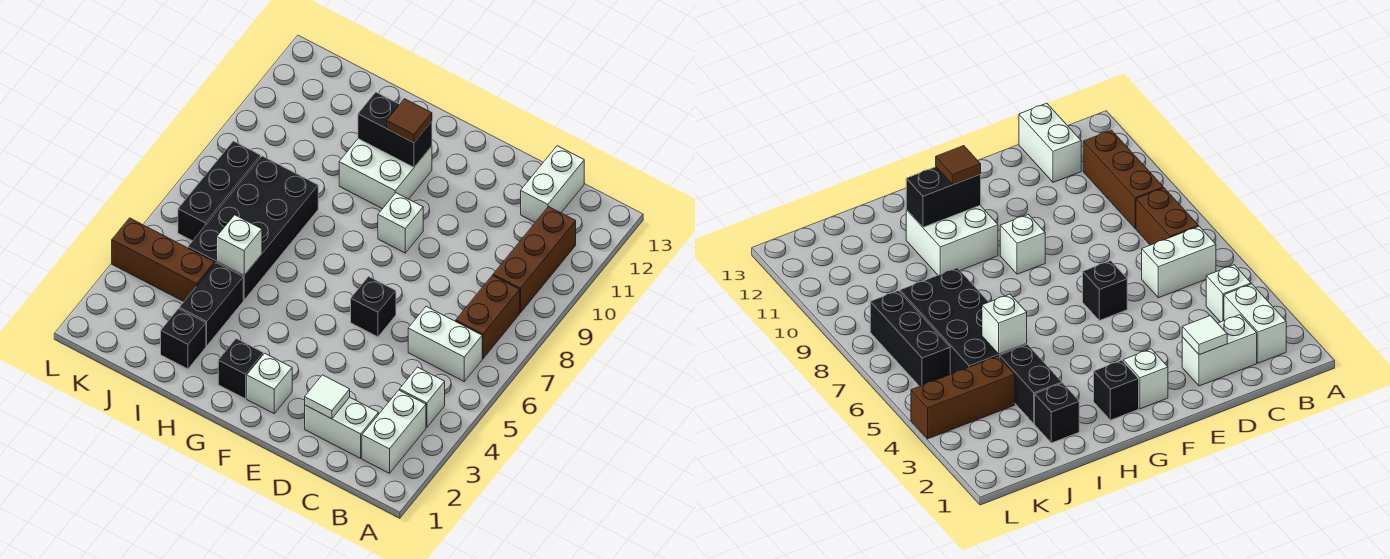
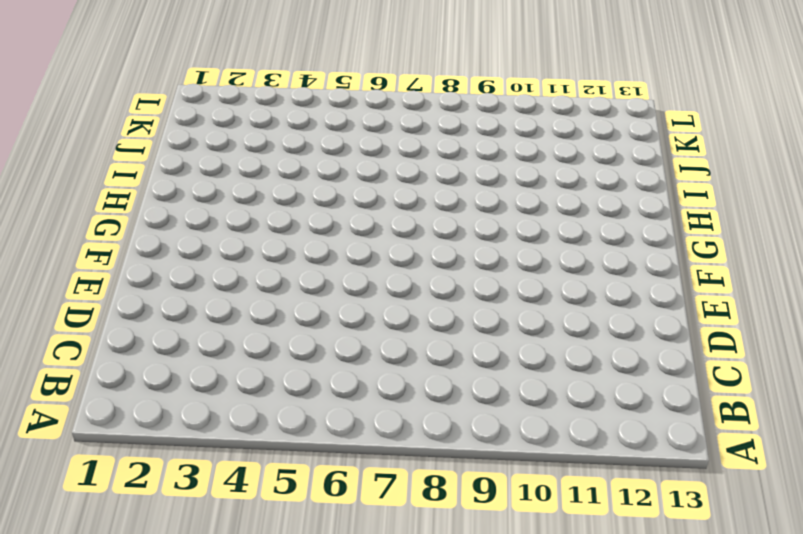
none -> white 1x2 brick [362,390,426,473]
none -> white 1x1 brick [400,367,445,427]
none -> white 1x2 brick [408,306,482,381]

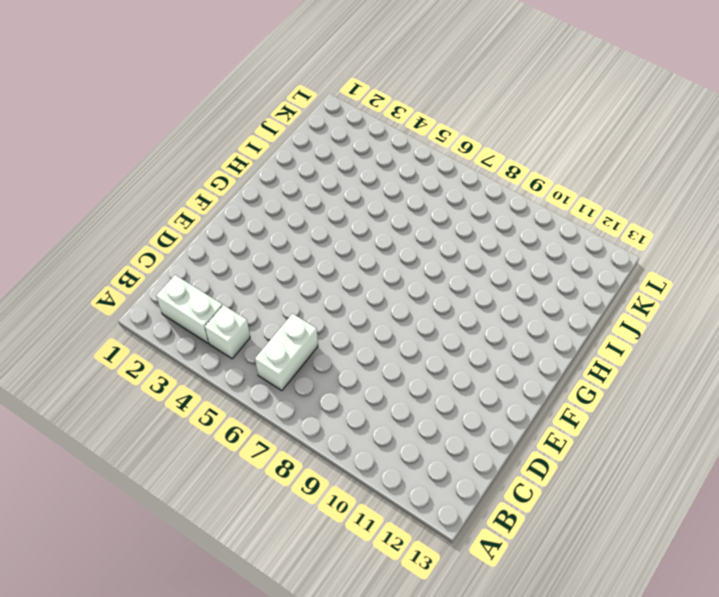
none -> brown 1x2 brick [456,275,520,359]
none -> brown 1x3 brick [493,207,576,313]
none -> white 1x2 brick [305,397,379,458]

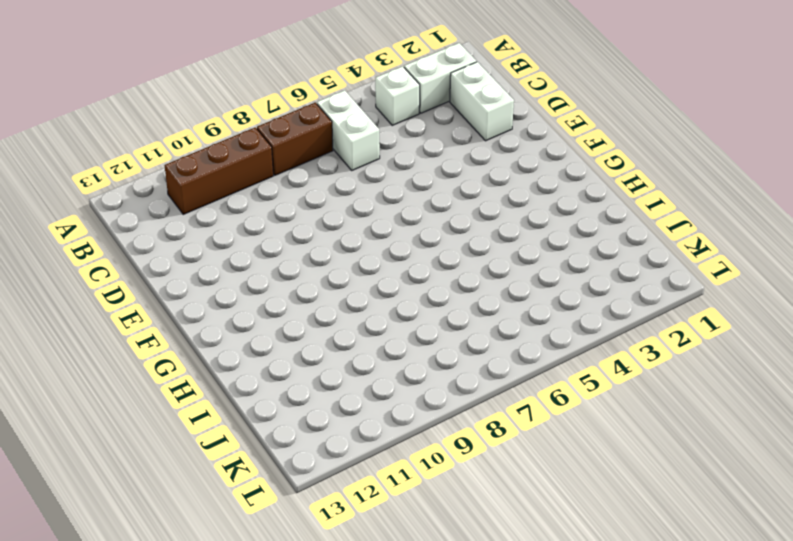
none -> white 1x2 brick [521,146,584,222]
none -> black 1x1 brick [351,277,396,337]
none -> white 1x1 brick [247,354,292,413]

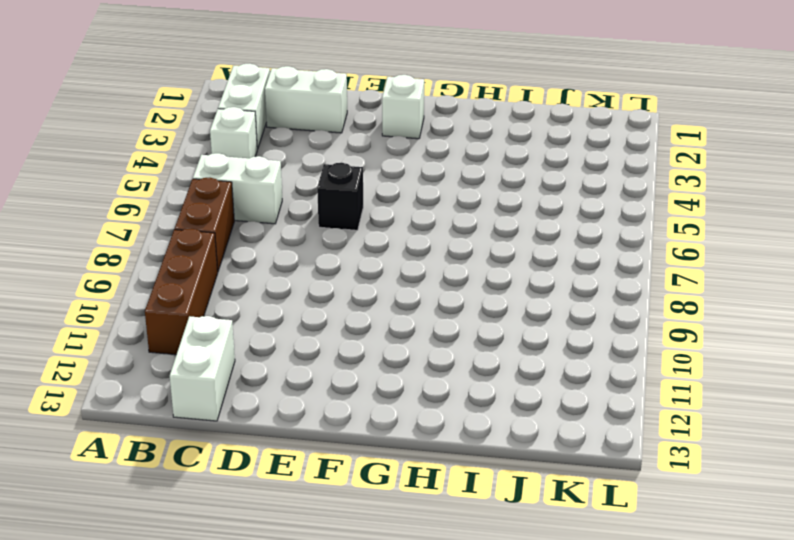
none -> white 1x1 brick [378,193,423,253]
none -> black 1x1 brick [218,339,263,399]
none -> white 2x2 brick [339,139,432,209]

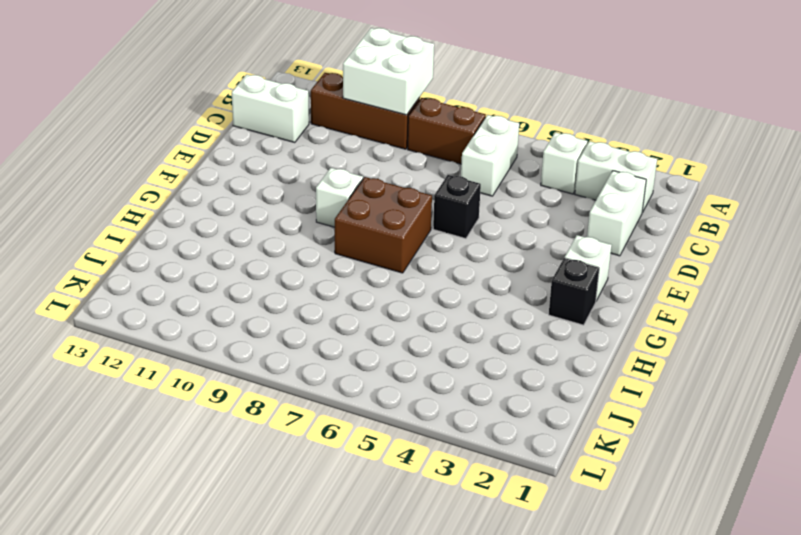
white 2x2 brick [343,28,434,115] -> white 2x2 brick moved to [339,139,432,209]
brown 2x2 brick [335,177,432,273] -> none
none -> black 1x1 brick [161,309,206,369]
none -> black 1x2 brick [179,263,243,346]
none -> black 2x4 brick [188,156,318,300]

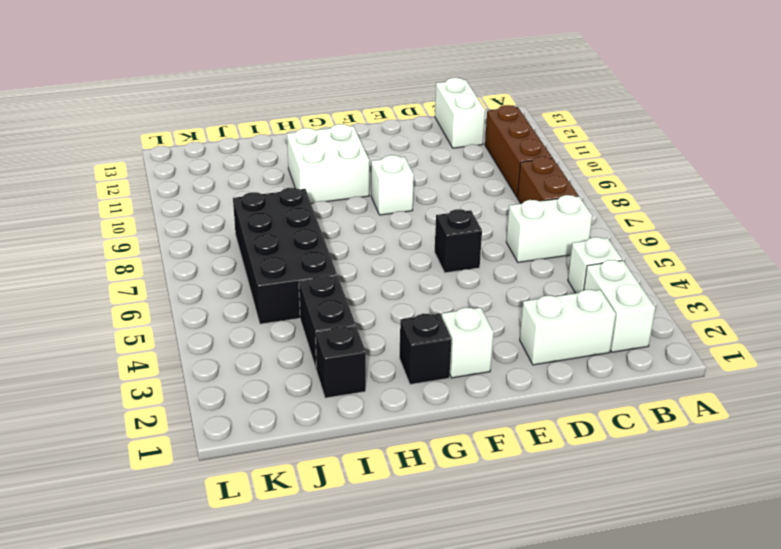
none -> brown 1x3 brick [112,218,215,301]
none -> black 1x3 brick [178,141,261,241]
none -> white 1x1 tile [305,375,350,419]

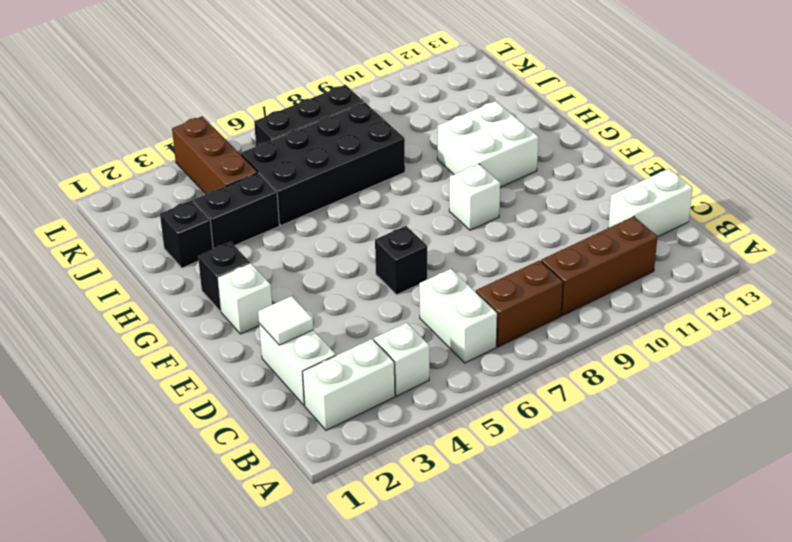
none -> black 1x2 brick [358,92,432,167]
none -> white 1x1 brick [217,215,262,275]
none -> brown 1x1 tile [387,99,432,143]

